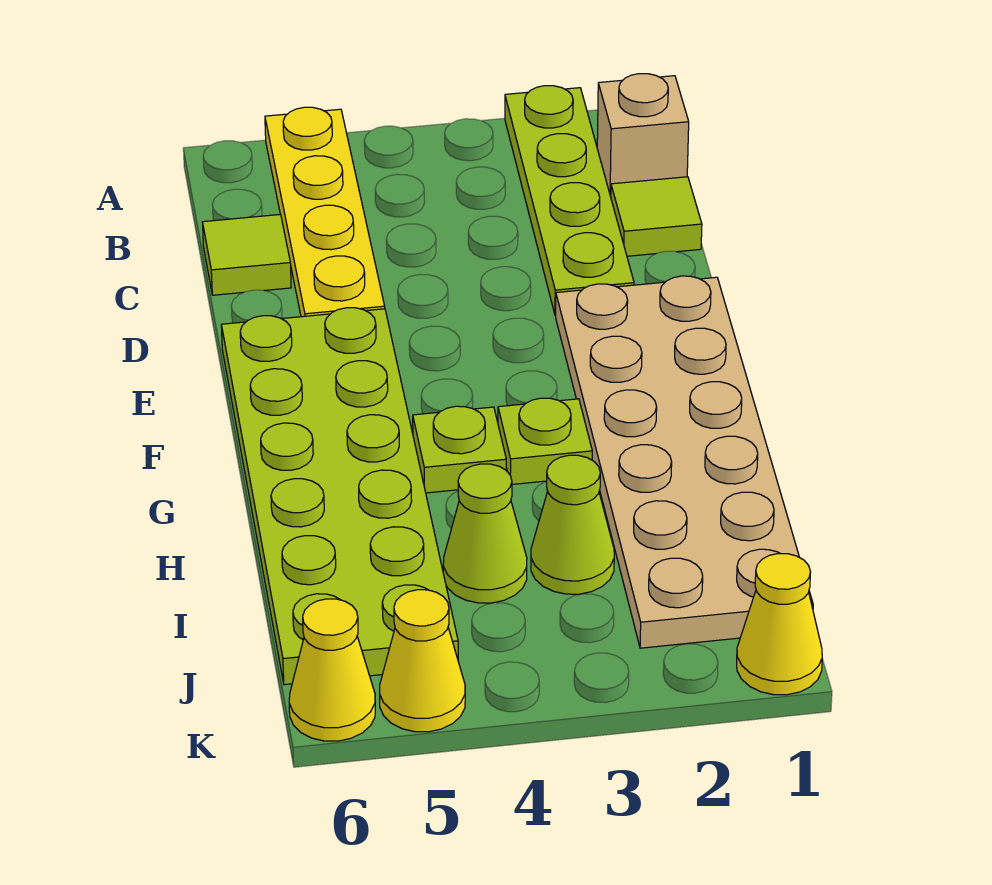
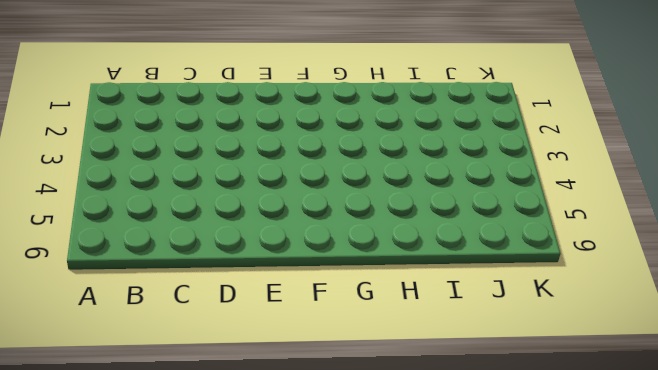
none -> lime 1x4 plate [505,86,634,316]
none -> yellow 1x4 plate [265,107,385,317]
none -> tan 1x1 brick [597,74,689,196]

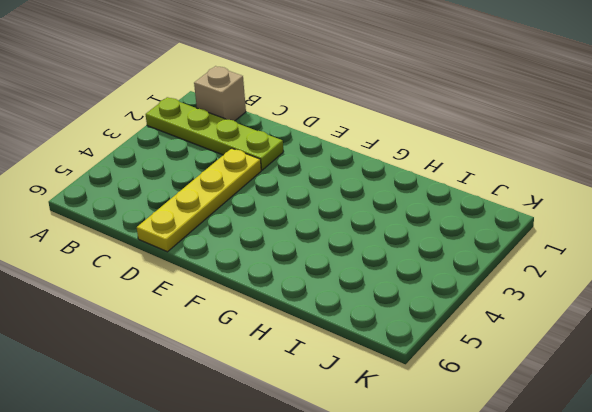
yellow 1x4 plate [137,148,261,252] -> yellow 1x4 plate turned to [265,107,385,317]
none -> lime 1x1 tile [611,177,702,256]
none -> lime 1x1 tile [203,214,291,295]
none -> tan 2x6 plate [556,276,813,648]

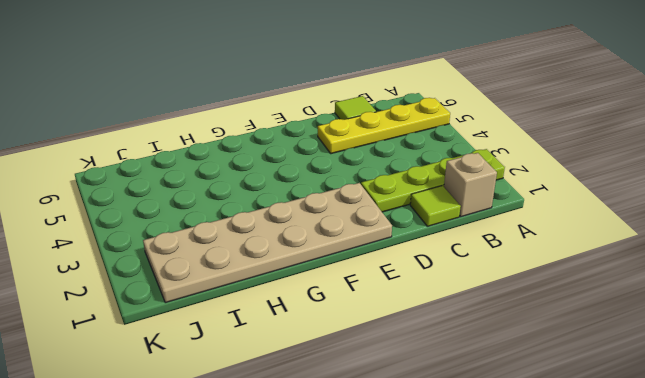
none -> lime 2x6 plate [221,308,458,685]
none -> lime 1x1 plate [498,398,592,484]
none -> lime 1x1 plate [413,406,506,493]

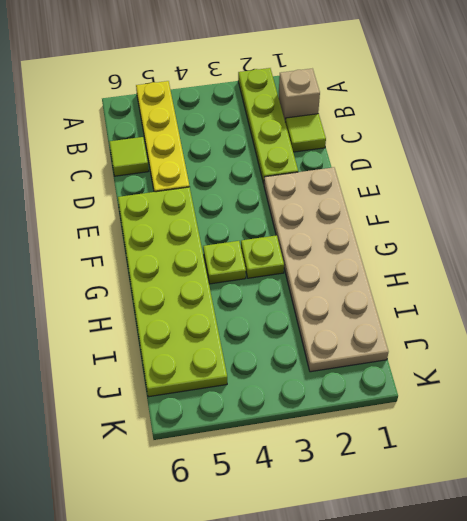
none -> lime 1x1 cone [531,455,614,594]
none -> lime 1x1 cone [443,464,527,603]
none -> yellow 1x1 cone [737,554,822,695]

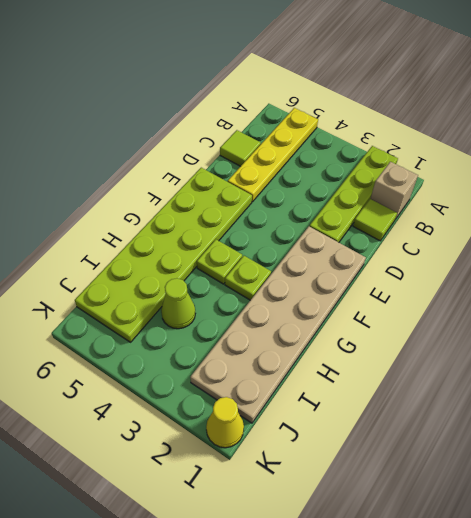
none -> lime 1x1 cone [531,455,614,594]
none -> yellow 1x1 cone [380,590,465,732]
none -> yellow 1x1 cone [289,599,375,741]

